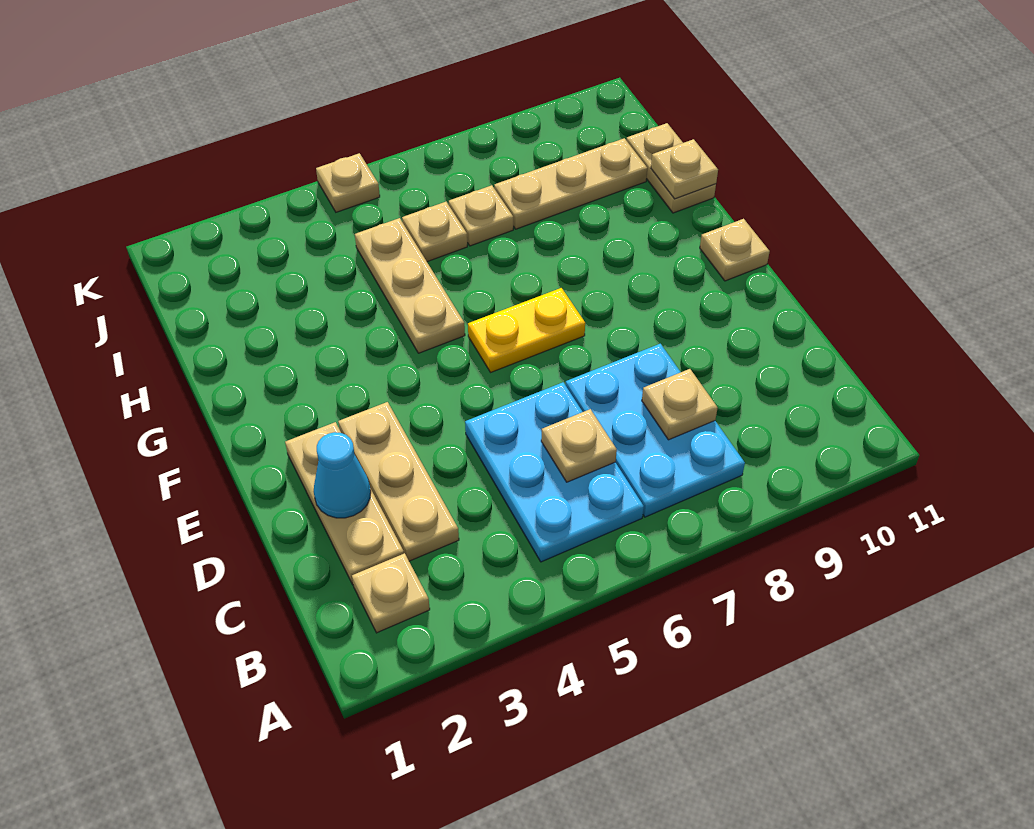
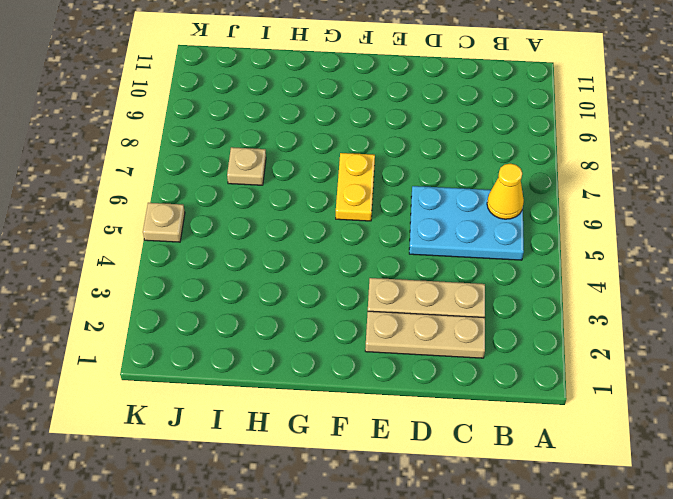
yellow 1x1 cone [487,164,524,219] -> none
none -> tan 1x1 plate [352,553,430,633]
none -> cyan 2x3 plate [566,344,745,517]
none -> tan 1x1 plate [700,219,770,281]

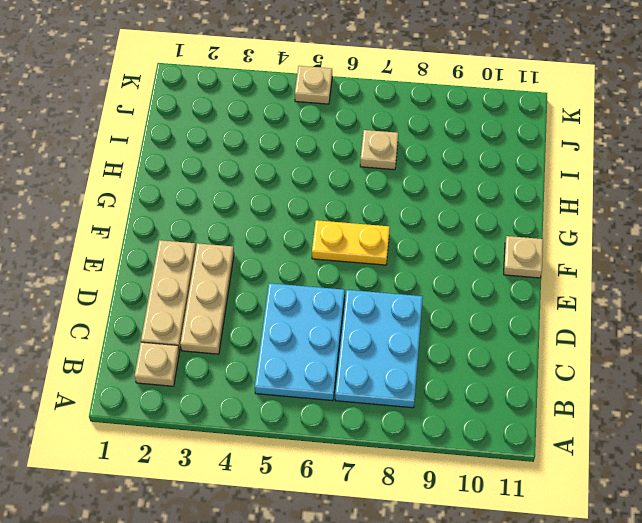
none -> tan 1x3 plate [355,218,465,353]
none -> tan 1x2 plate [626,123,716,213]
none -> tan 1x1 plate [402,202,467,262]

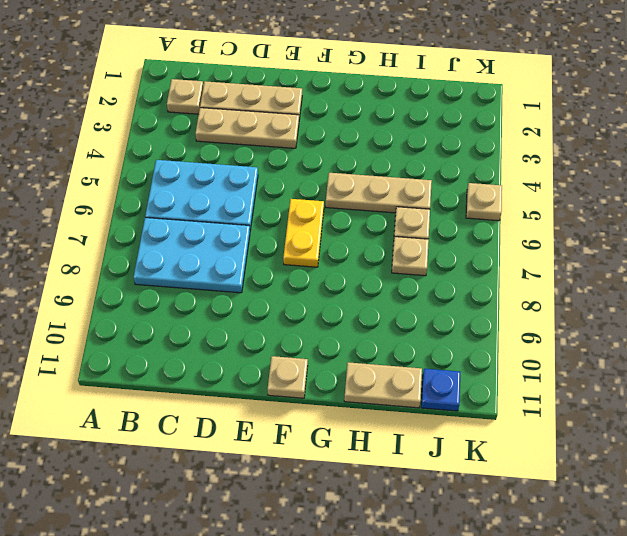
blue 1x1 plate [421,369,460,411] -> none
none -> tan 1x3 plate [494,138,647,229]
none -> tan 1x1 plate [541,409,617,482]
none -> tan 1x1 plate [642,369,718,440]

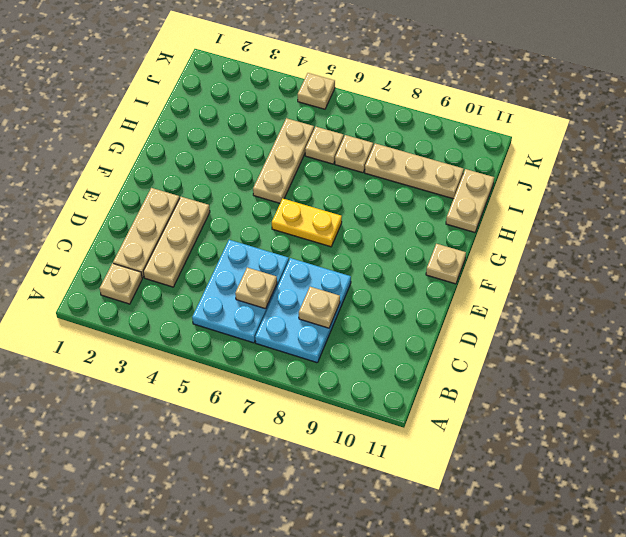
none -> cyan 1x1 cone [314,432,371,518]
none -> tan 1x1 plate [651,139,718,199]

